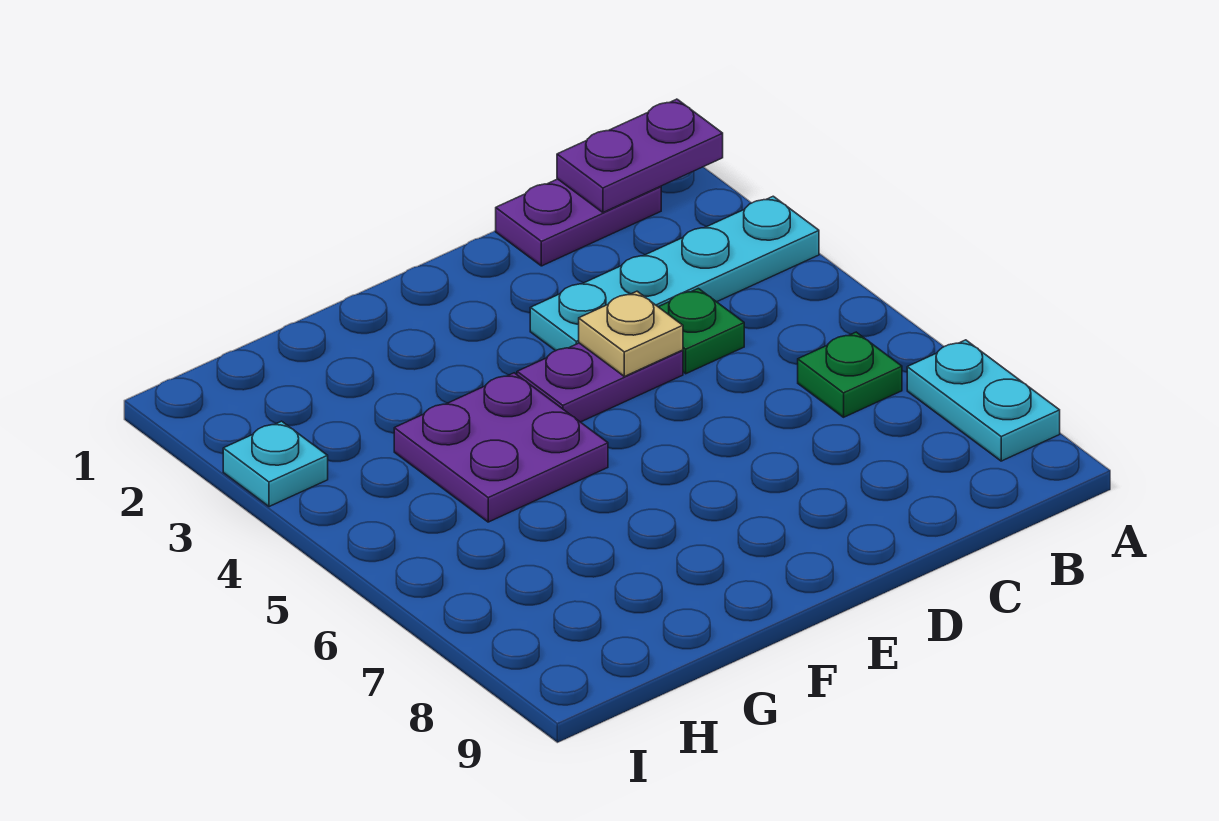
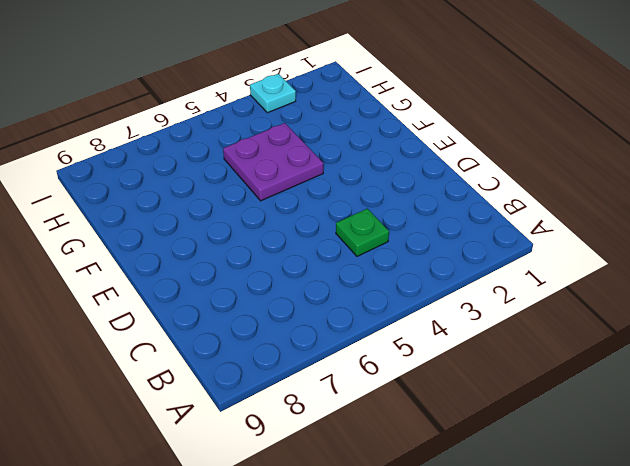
none -> cyan 1x4 plate [530,196,819,351]
none -> cyan 1x2 plate [907,340,1060,461]

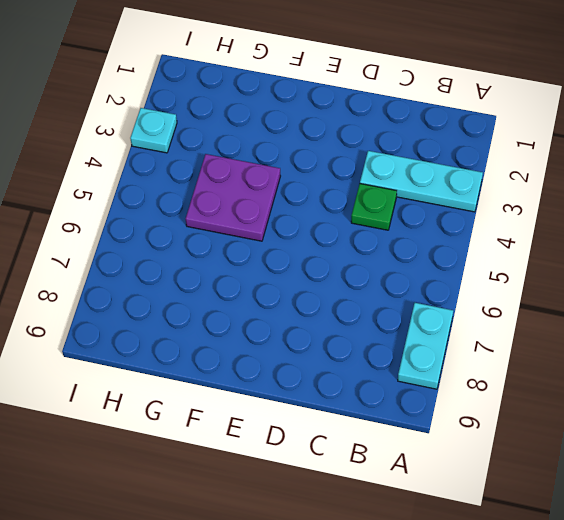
cyan 1x3 plate [360,151,483,212] -> cyan 1x4 plate [530,196,819,351]
none -> purple 1x2 plate [496,179,661,266]
none -> green 1x1 plate [798,332,902,417]

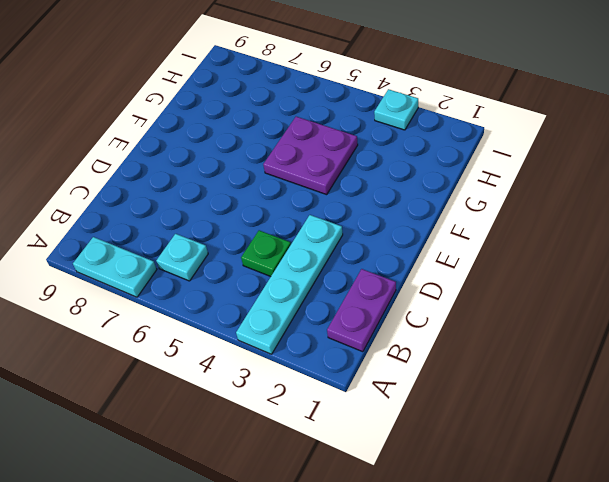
cyan 1x1 plate [156,234,208,281] -> green 1x1 plate [798,332,902,417]
none -> purple 1x2 plate [517,343,683,422]
none -> purple 1x2 plate [557,99,723,212]

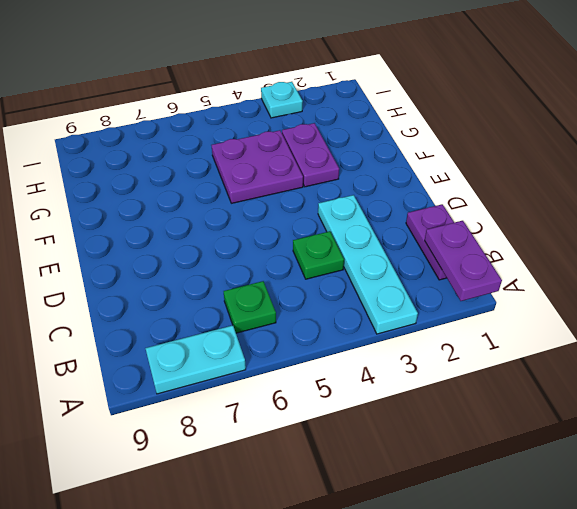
purple 1x2 plate [282,123,339,187] -> purple 1x2 plate moved to [517,343,683,422]
none -> tan 1x1 plate [579,291,683,376]

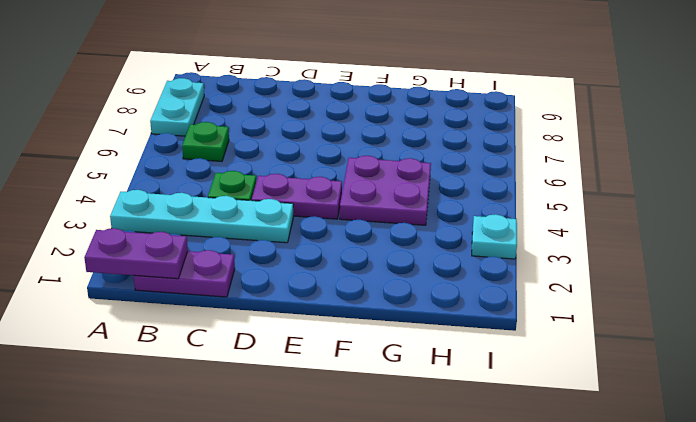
none -> tan 1x1 plate [579,291,683,376]

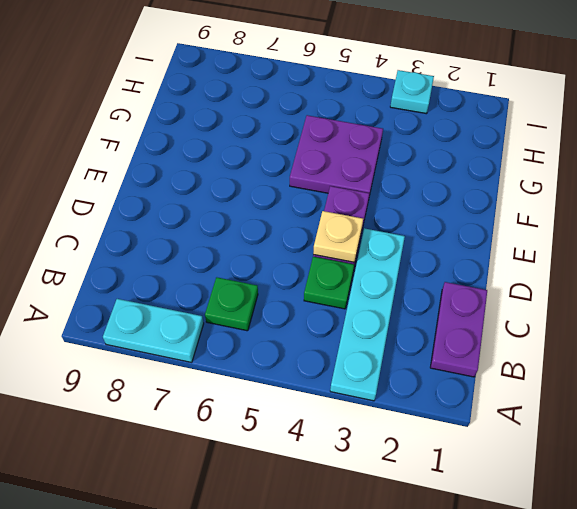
none -> purple 1x2 plate [557,99,723,212]

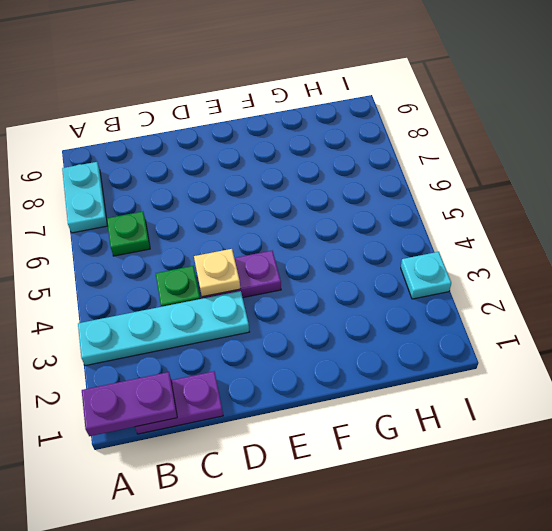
none -> purple 2x2 plate [394,373,608,522]

